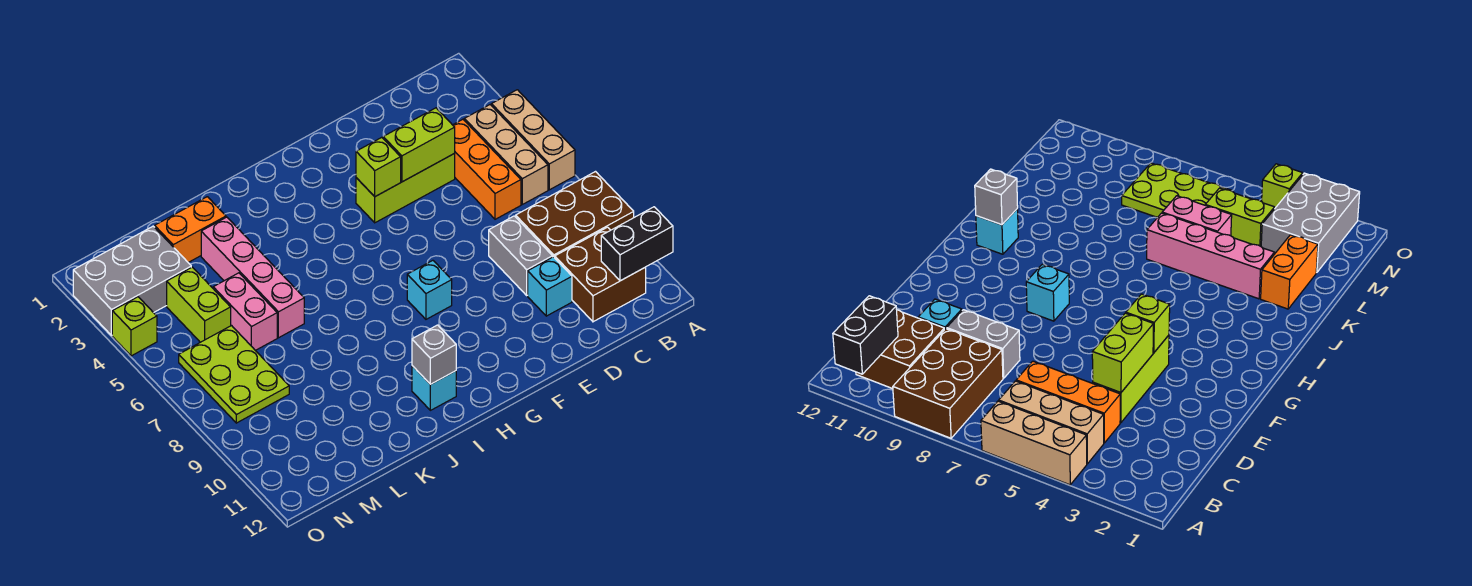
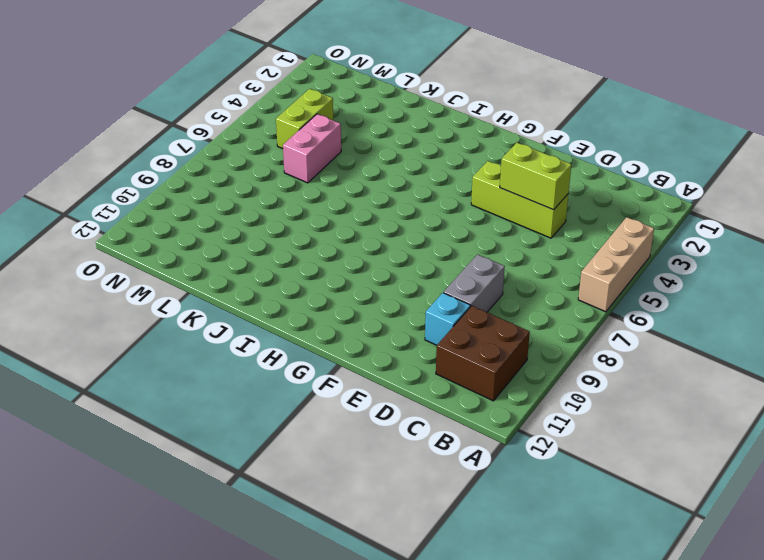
none -> brown 2x3 brick [516,172,634,258]
none -> tan 1x3 brick [464,105,548,204]
none -> orange 1x3 brick [453,119,521,219]

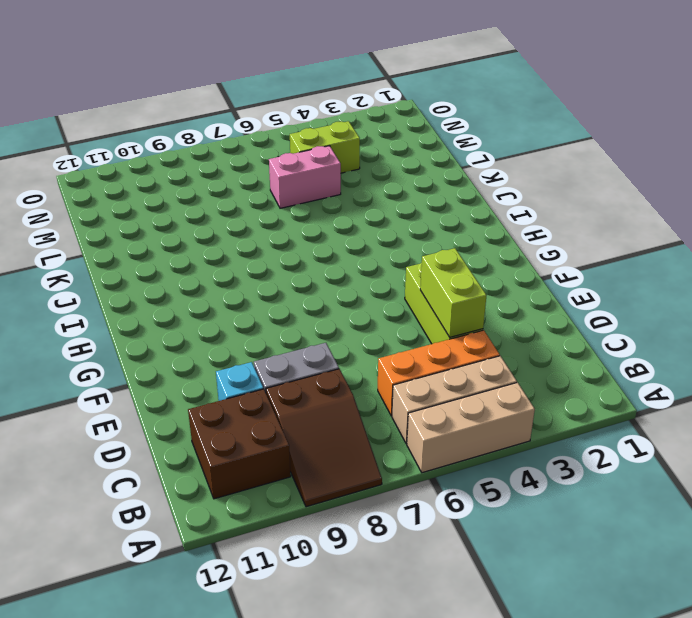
brown 2x3 slope [266,369,382,507] -> brown 2x3 brick [516,172,634,258]
none -> cyan 1x1 brick [407,260,452,319]
none -> cyan 1x1 brick [412,366,456,410]
none -> orange 1x2 brick [155,197,226,262]

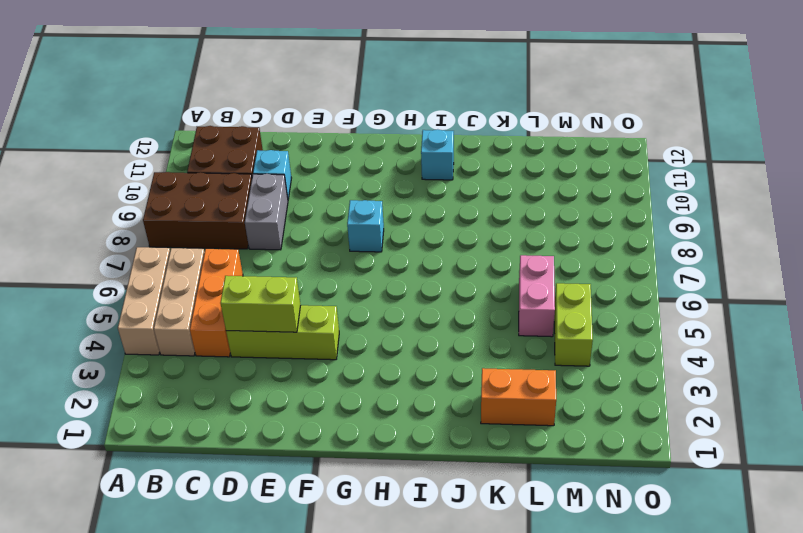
none -> pink 1x4 brick [201,217,304,338]
none -> grey 2x3 brick [73,226,191,335]
none -> lime 2x3 plate [179,326,289,423]

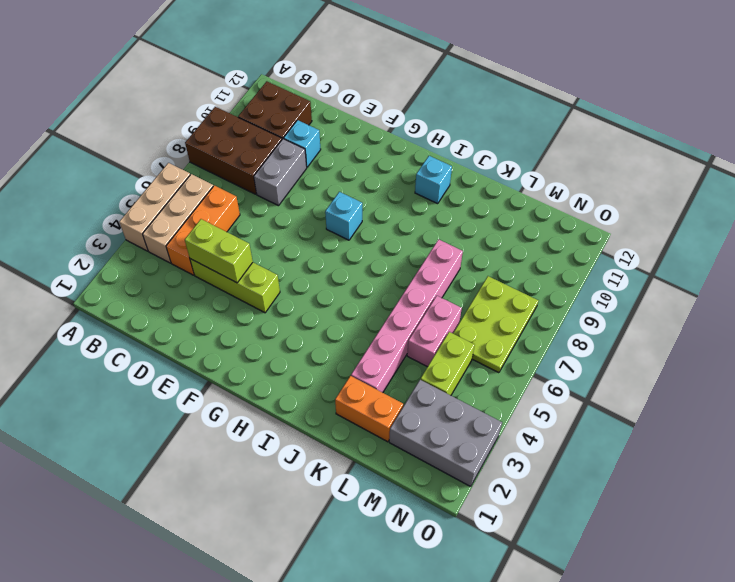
pink 1x6 brick [351,239,463,393] -> pink 1x4 brick [201,217,304,338]
none -> lime 1x1 brick [112,297,157,356]
none -> black 1x2 brick [601,207,673,281]
none -> lime 1x1 brick [356,137,401,197]

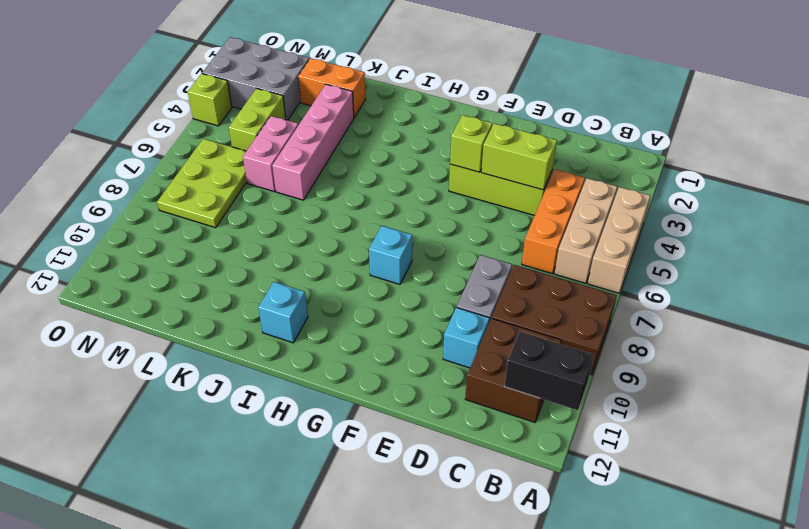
none -> grey 1x1 brick [412,325,456,384]

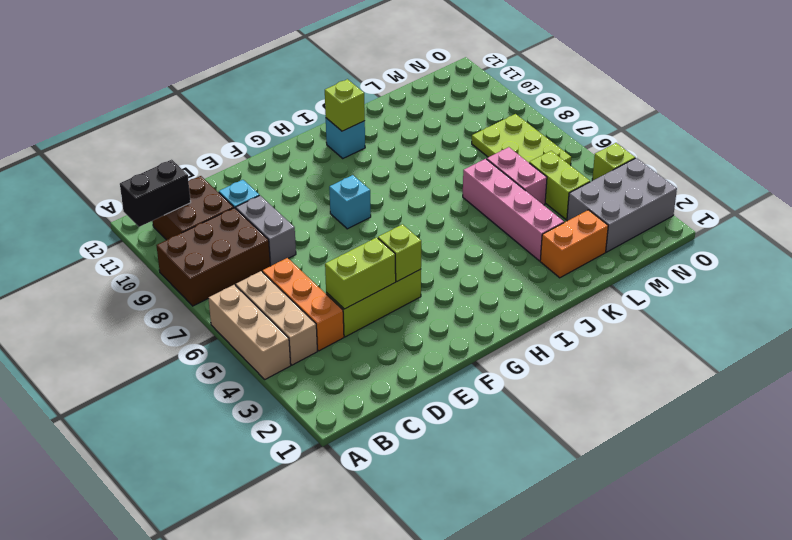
lime 1x1 brick [325,79,365,131] -> grey 1x1 brick [412,325,456,384]

